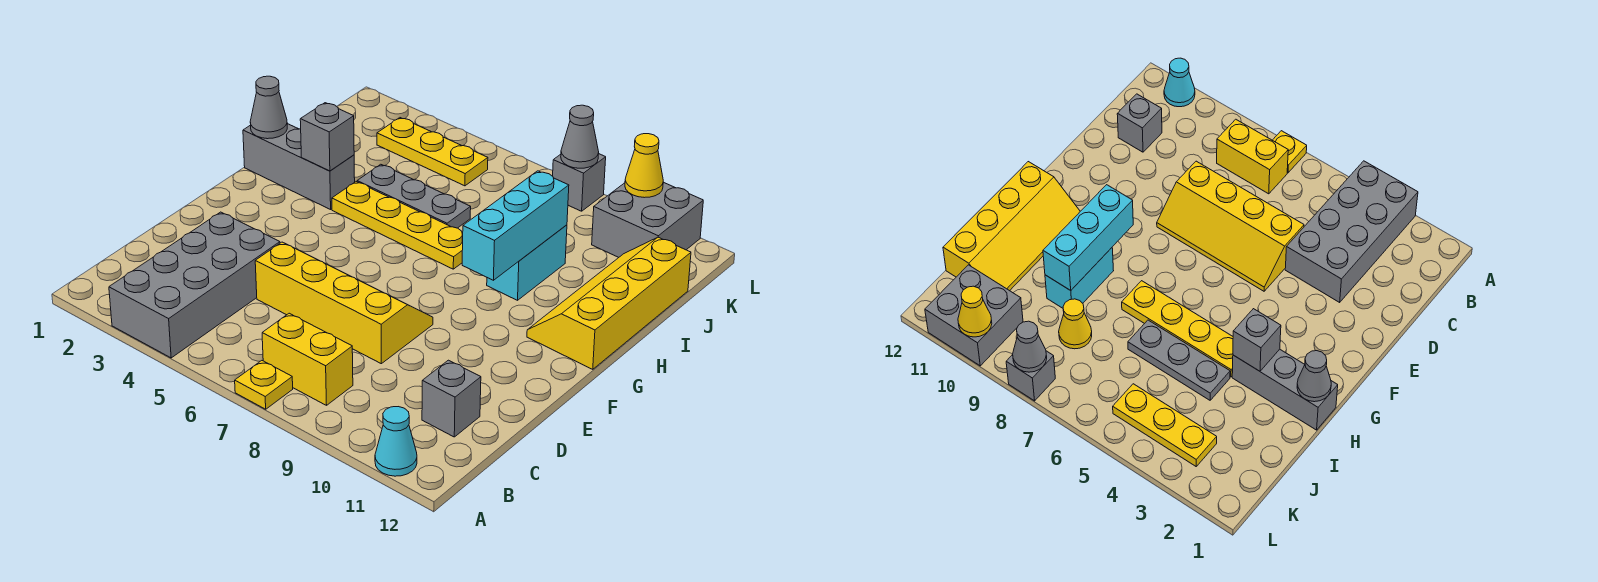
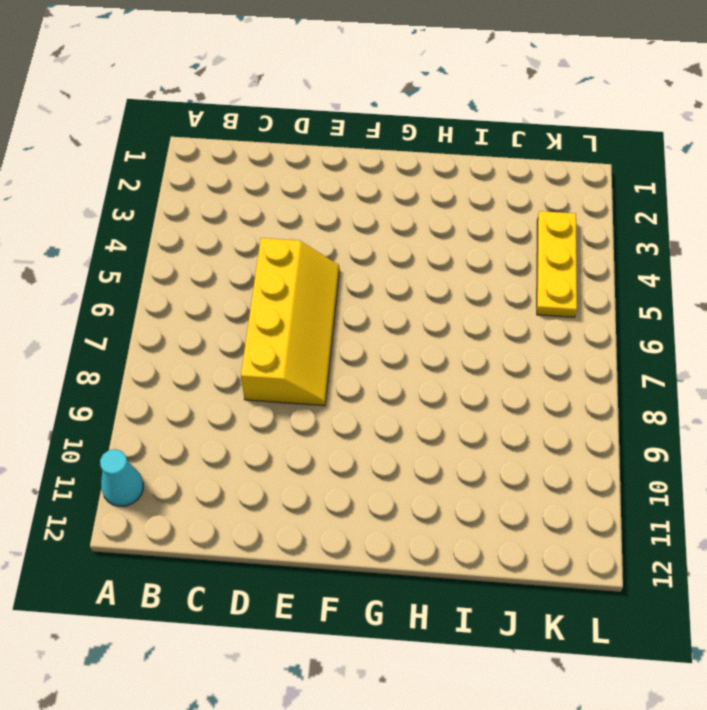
none -> grey 2x4 brick [109,212,280,358]
none -> yellow 1x1 plate [235,361,293,409]
none -> yellow 1x2 brick [262,313,353,405]

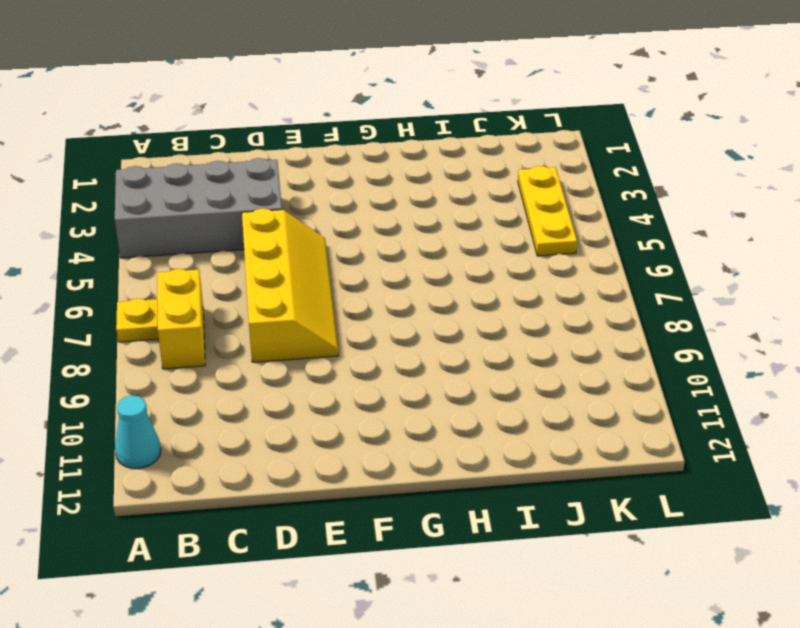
none -> grey 1x1 brick [422,360,481,437]
none -> yellow 2x4 slope [527,237,691,369]
none -> grey 1x3 brick [243,124,355,209]

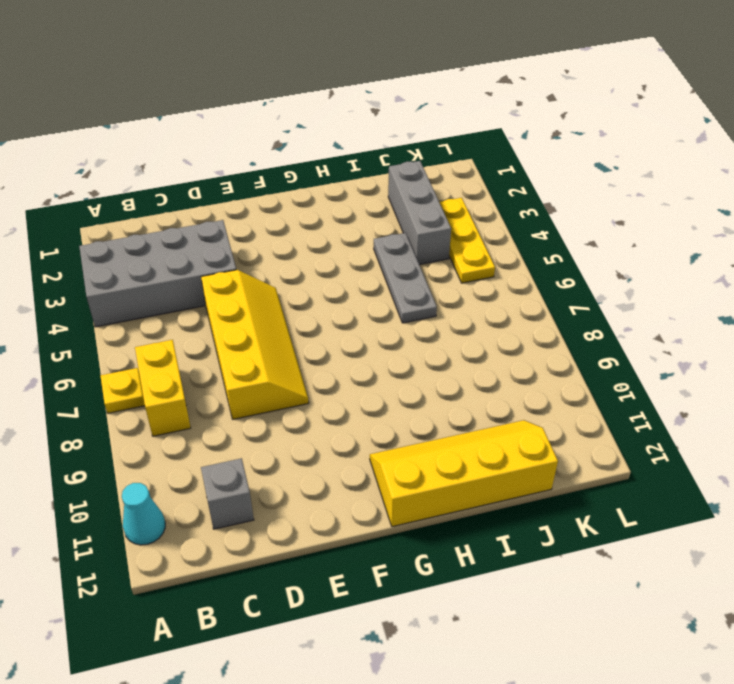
grey 1x3 brick [388,161,451,265] -> grey 1x3 brick moved to [243,124,355,209]
none -> yellow 1x4 plate [332,182,463,269]
none -> cyan 1x2 brick [487,225,567,300]
none -> yellow 1x1 cone [1059,299,1092,349]

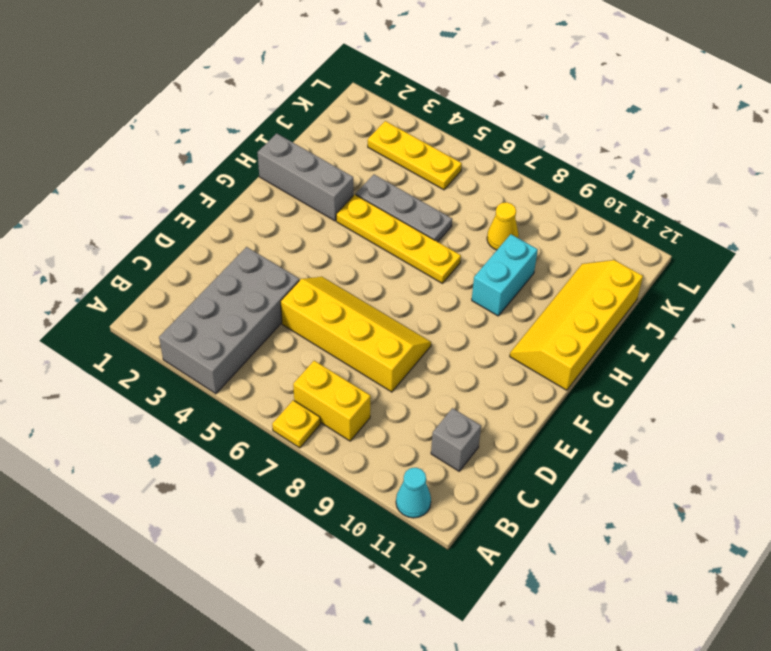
none -> grey 2x2 brick [592,182,703,258]
none -> grey 1x1 brick [553,154,606,211]
none -> cyan 1x3 brick [462,171,569,280]

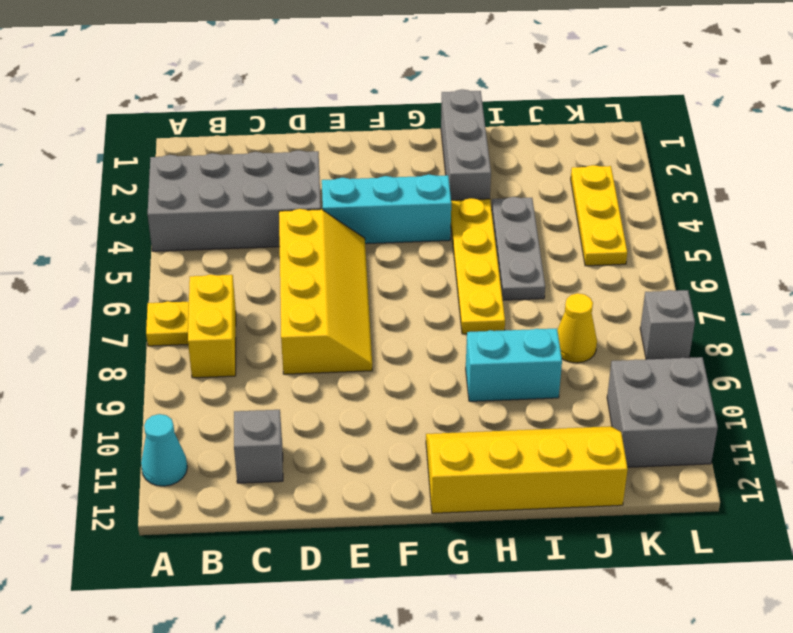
cyan 1x3 brick [322,174,451,244] -> cyan 1x3 brick moved to [462,171,569,280]
none -> grey 1x1 cone [250,76,287,139]
none -> grey 1x1 brick [300,103,354,171]
none -> grey 1x1 cone [561,105,599,168]

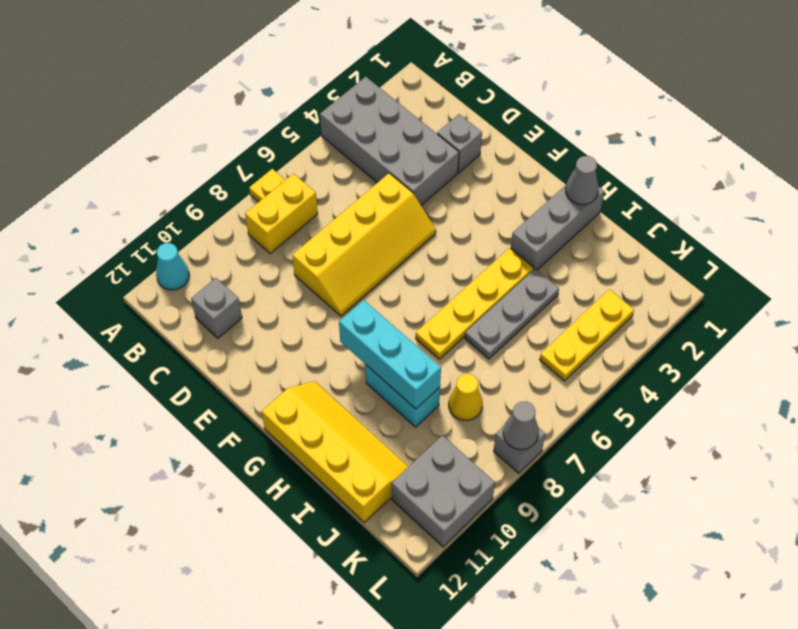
grey 1x1 brick [437,114,482,173] -> grey 1x1 brick moved to [300,103,354,171]
none -> yellow 1x1 cone [625,134,663,198]

